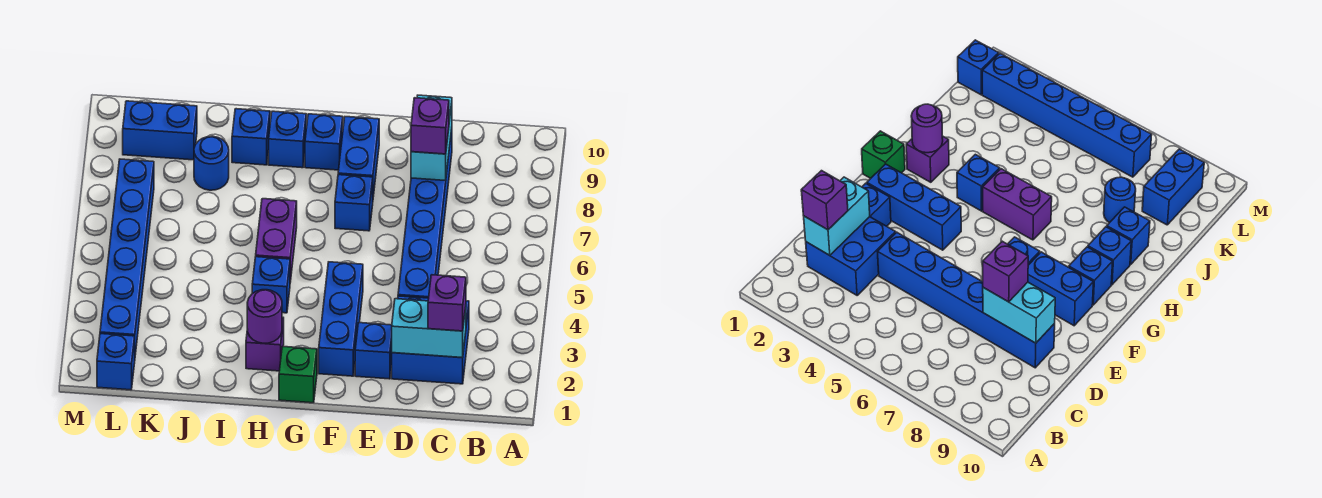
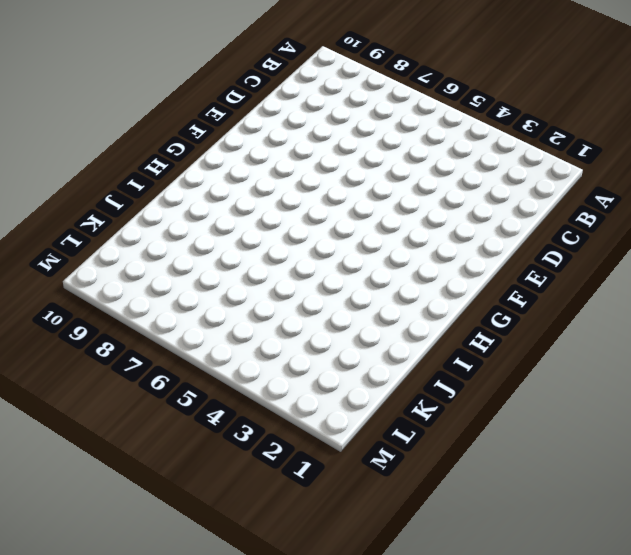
none -> blue 2x2 brick [392,296,469,384]
none -> blue 1x6 brick [398,130,452,298]
none -> blue 1x1 brick [355,323,392,379]

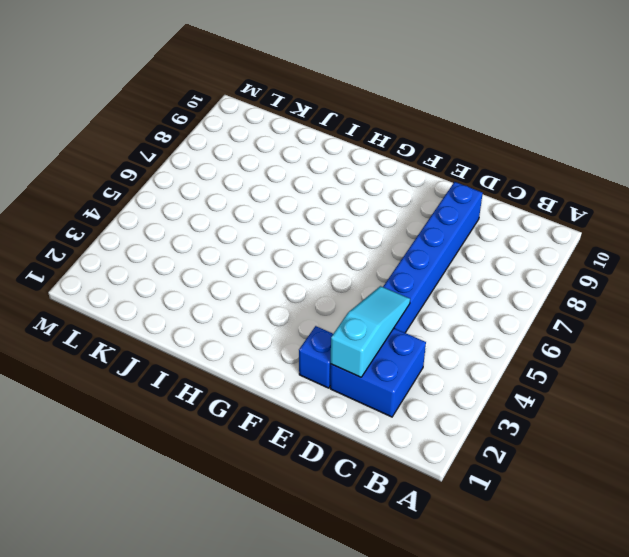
cyan 1x3 slope [331,286,410,377] -> cyan 1x2 brick [392,299,466,358]
none -> blue 1x3 brick [319,262,363,376]
none -> blue 1x1 brick [335,175,373,231]
none -> blue 1x2 brick [338,117,379,197]

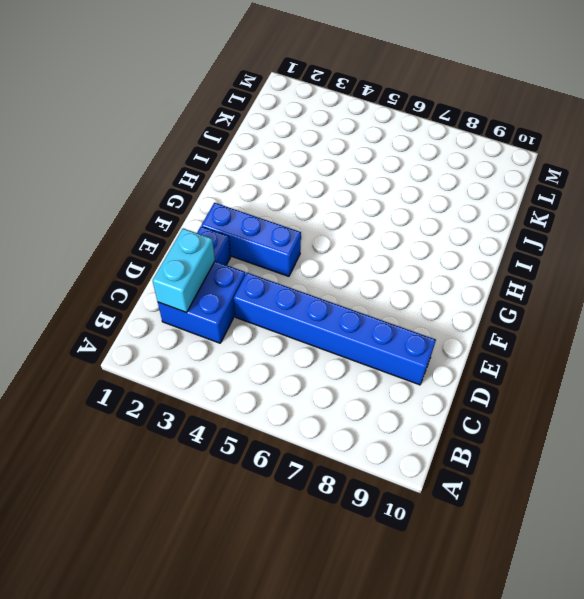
none -> blue 1x1 brick [335,175,373,231]
none -> blue 1x2 brick [338,117,379,197]
none -> green 1x1 brick [279,347,317,403]

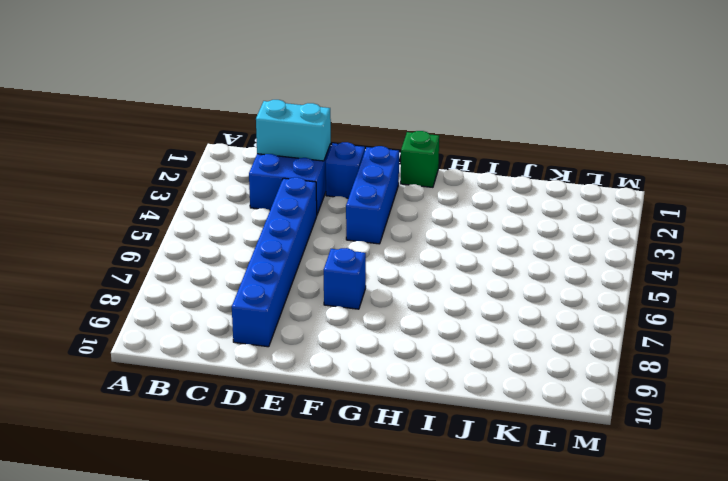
none -> blue 1x2 brick [338,117,379,197]
none -> blue 1x1 brick [305,114,343,170]
none -> purple 1x1 brick [246,317,284,371]

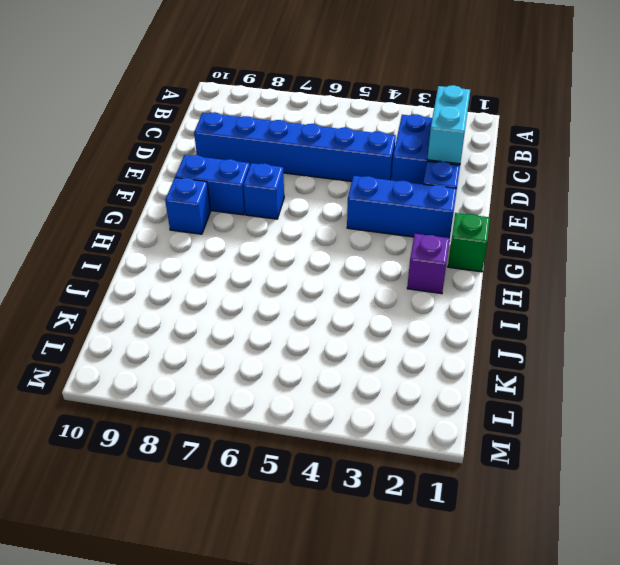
none -> blue 1x1 brick [252,257,290,313]
none -> purple 1x2 brick [256,199,297,282]
none -> blue 1x1 brick [269,111,306,168]

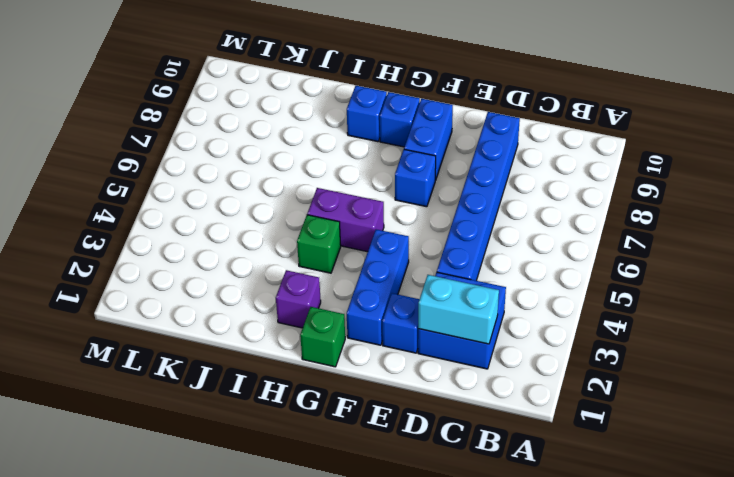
purple 1x2 brick [307,188,384,252] -> purple 1x2 brick turned to [256,199,297,282]
green 1x1 brick [297,215,341,273] -> blue 1x1 brick [252,257,290,313]
none -> blue 1x1 brick [232,109,270,165]
none -> blue 1x1 round brick [194,136,229,190]
none -> blue 1x2 brick [123,101,197,160]

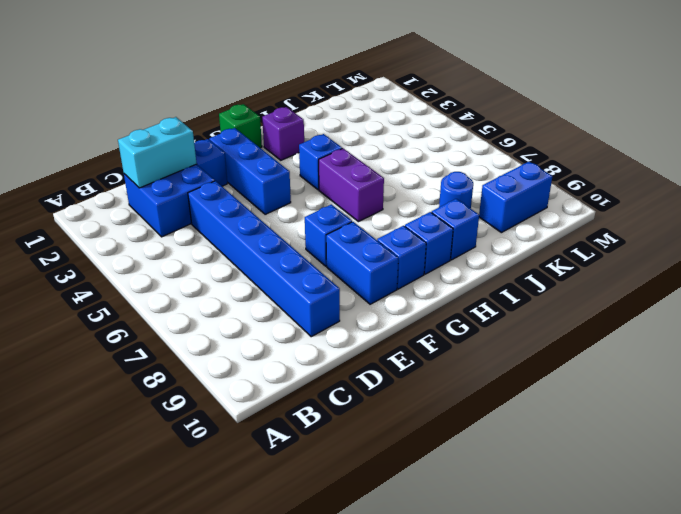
none -> blue 1x1 brick [97,334,135,390]
none -> blue 1x6 brick [100,159,154,355]
none -> cyan 1x2 brick [411,95,452,181]

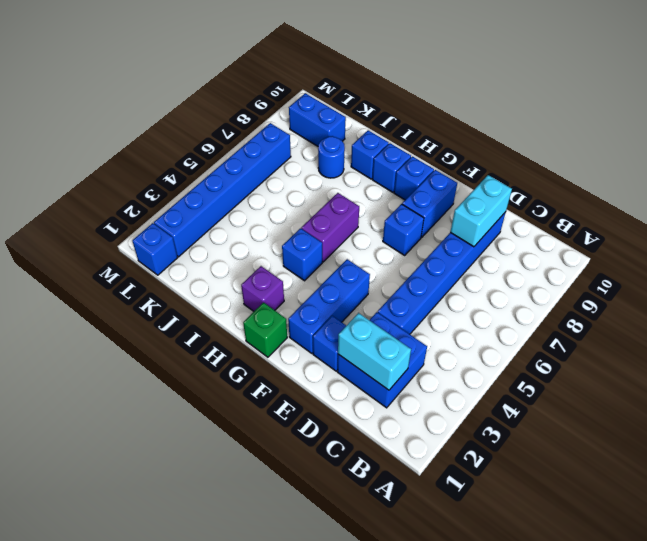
none -> purple 1x1 round brick [247,290,282,343]
none -> purple 1x1 brick [428,275,466,331]
none -> purple 1x1 brick [411,98,449,154]

